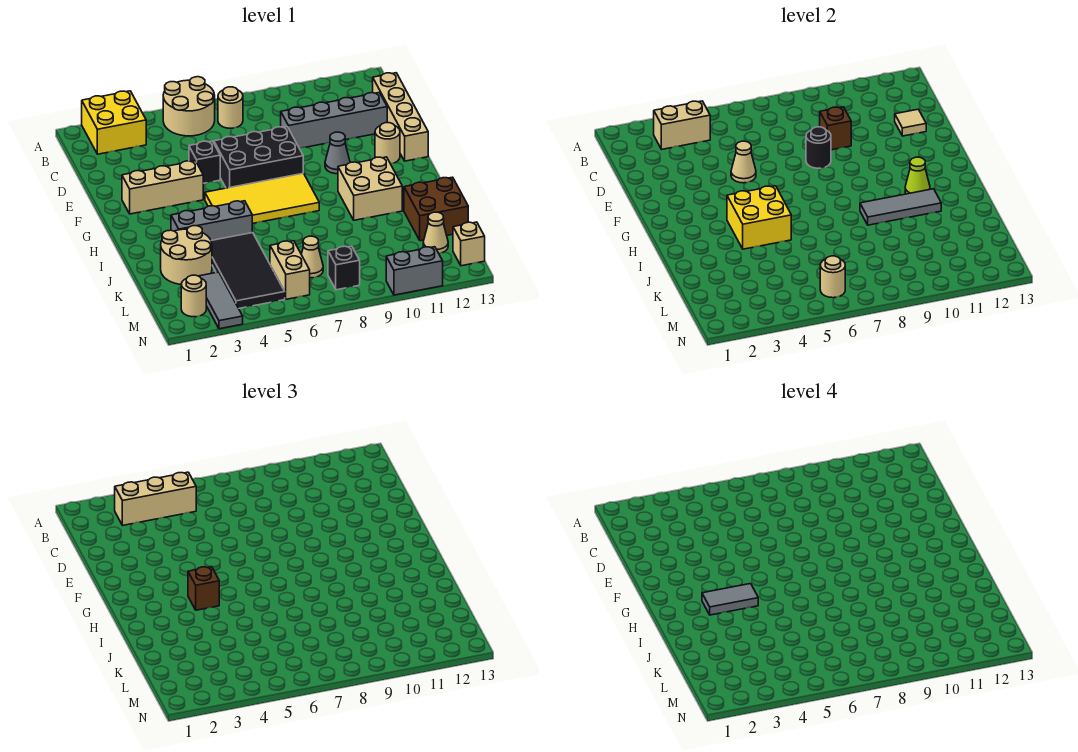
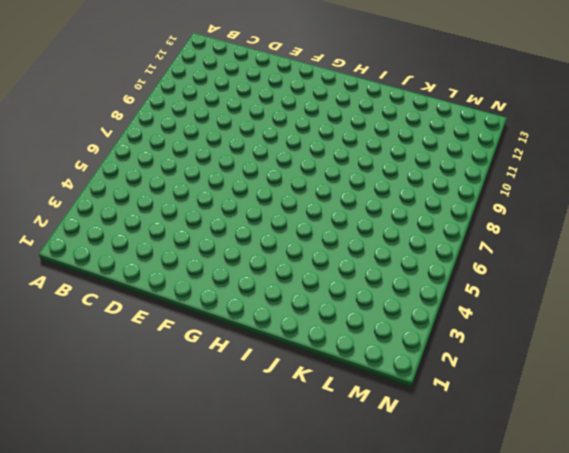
none -> yellow 2x2 brick [82,91,146,154]
none -> tan 2x2 round brick [163,77,215,136]
none -> tan 1x1 round brick [218,87,243,128]
none -> tan 1x4 brick [373,73,428,161]

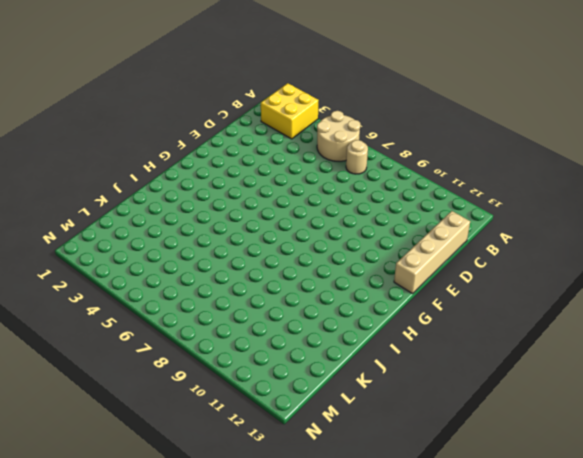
none -> grey 1x4 brick [281,93,387,148]
none -> black 1x1 brick [189,141,220,183]
none -> black 2x3 brick [214,127,303,188]
none -> tan 1x3 brick [122,161,203,214]

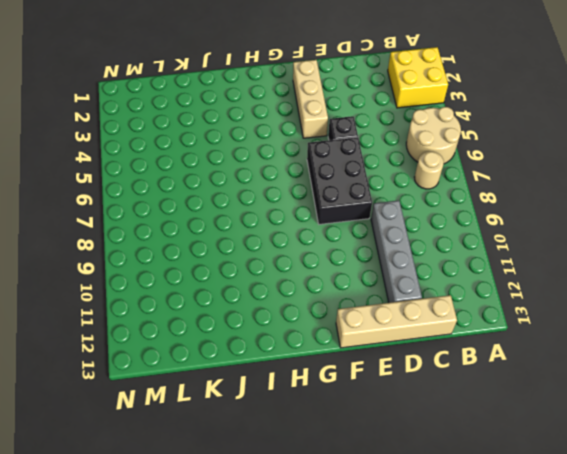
none -> grey 1x1 cone [325,132,350,174]
none -> tan 1x1 round brick [375,123,400,164]
none -> yellow 2x4 tile [205,173,319,223]
none -> tan 2x2 brick [338,157,402,220]

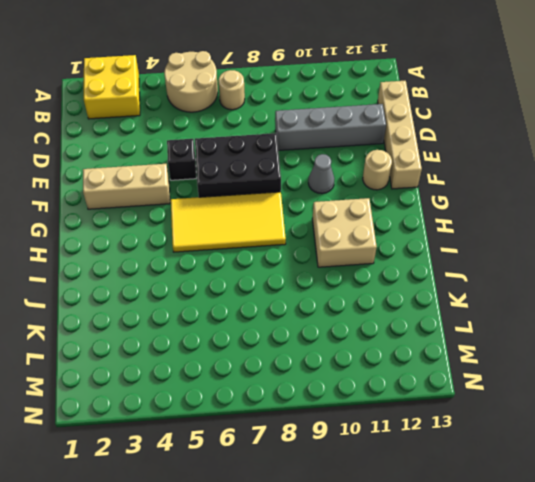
none -> grey 1x3 brick [171,201,252,240]
none -> tan 2x2 round brick [161,226,212,284]
none -> black 2x4 tile [211,233,285,308]
none -> brown 2x2 brick [404,177,468,241]

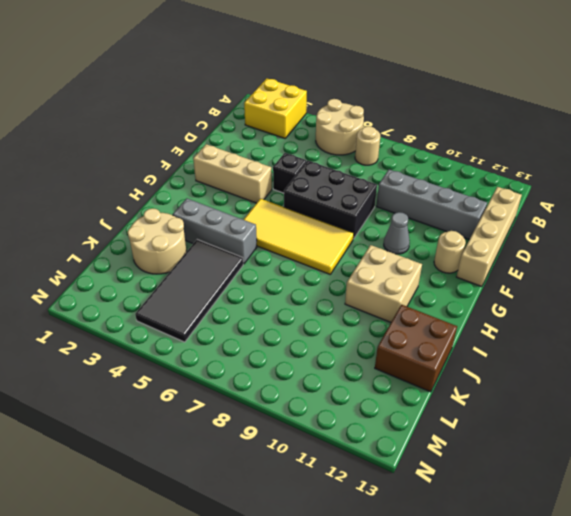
none -> grey 1x3 tile [199,272,243,329]
none -> tan 1x2 brick [270,241,310,299]
none -> tan 1x1 cone [301,236,323,278]
none -> tan 1x1 cone [423,212,448,253]

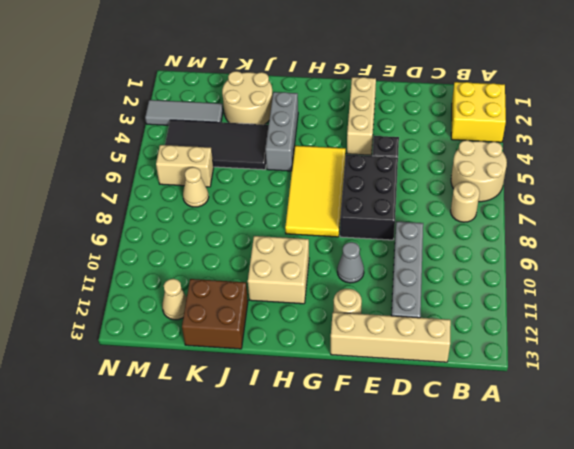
none -> tan 1x1 round brick [181,275,206,317]
none -> black 1x1 brick [328,246,360,290]
none -> tan 1x1 brick [453,222,485,266]
none -> grey 1x2 brick [386,247,443,295]

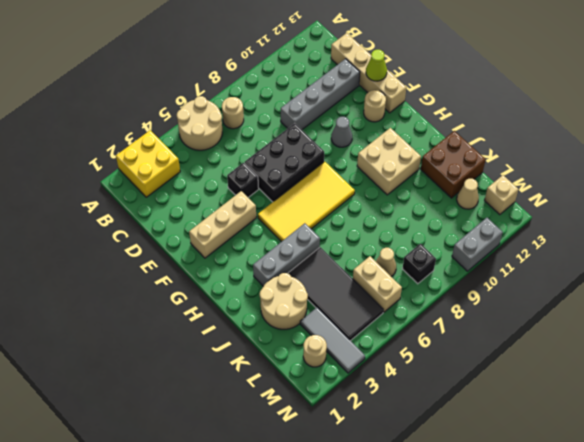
lime 1x1 cone [366,50,387,81] -> lime 1x1 cone moved to [905,157,930,194]
none -> tan 1x2 brick [654,101,710,149]
none -> brown 1x1 brick [820,107,851,150]
none -> tan 1x1 tile [895,109,926,136]
none -> tan 1x1 cone [731,141,756,183]

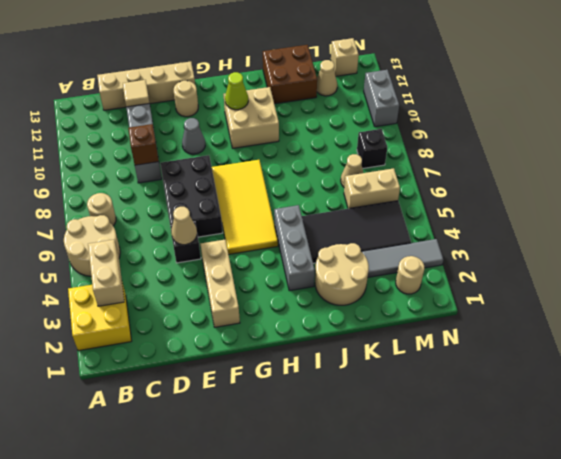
none -> black 1x1 round brick [806,127,831,168]
none -> yellow 2x2 brick [727,186,791,249]
none -> grey 1x3 tile [860,189,941,225]
none -> tan 1x1 round brick [820,256,845,298]

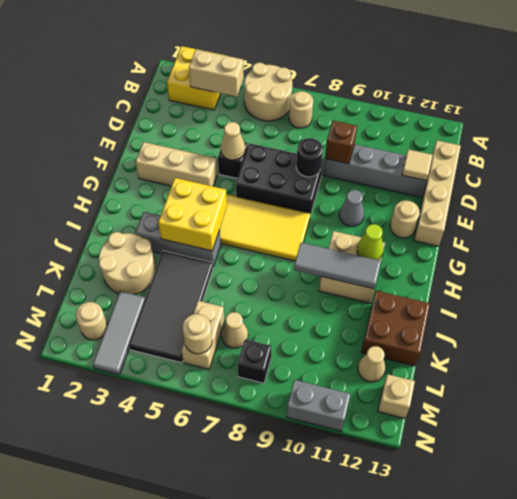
none -> tan 1x3 brick [115,472,196,525]
none -> brown 1x1 brick [188,567,219,610]
none -> grey 1x2 tile [702,584,758,615]

